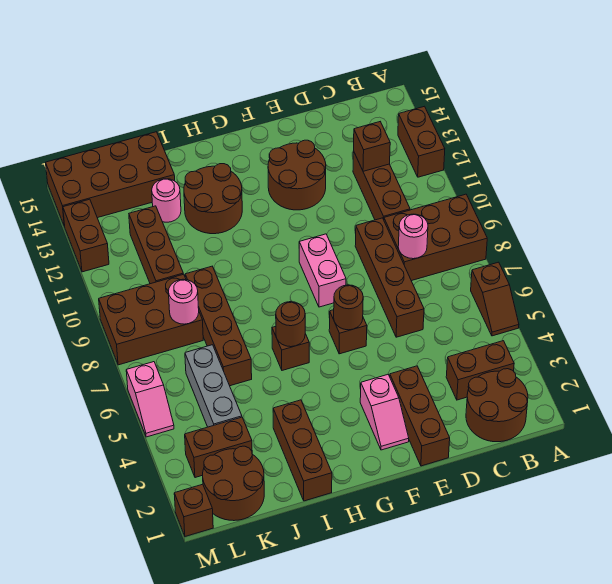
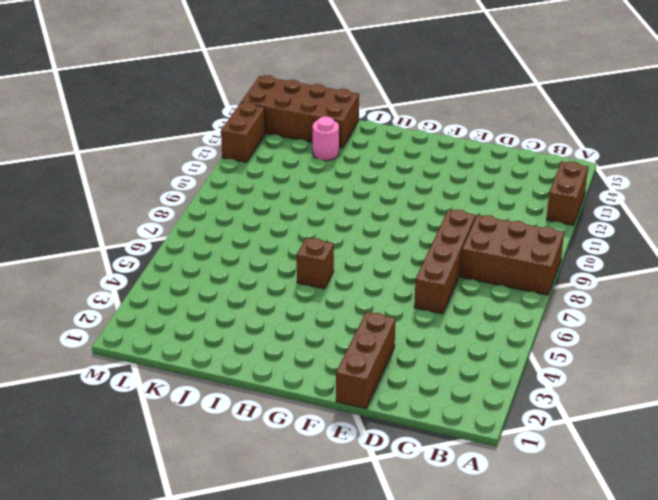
none -> brown 1x2 slope [471,262,519,336]
none -> brown 2x2 round brick [466,369,528,442]
none -> brown 1x2 brick [446,341,514,400]
none -> brown 1x3 brick [353,152,410,220]

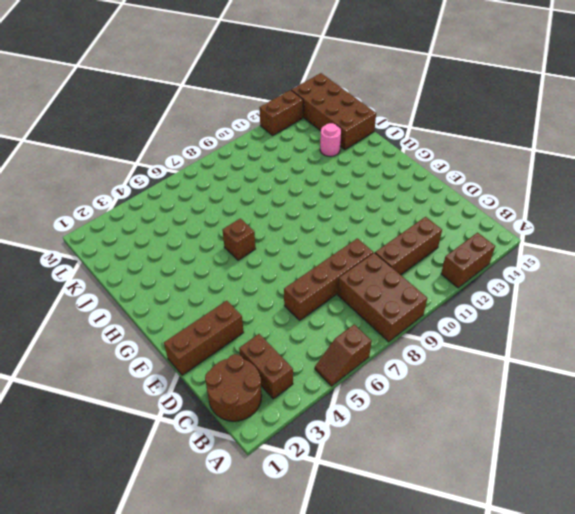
none -> brown 2x2 round brick [268,140,326,210]
none -> pink 1x2 slope [360,374,409,450]
none -> brown 1x1 brick [329,310,367,354]
none -> pink 1x2 brick [299,234,346,307]

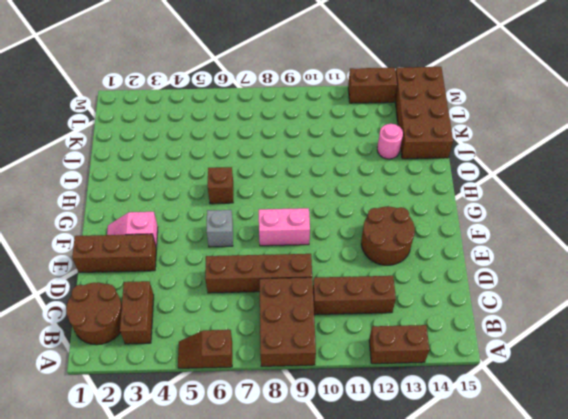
grey 1x1 brick [206,210,233,247] -> brown 1x1 brick [329,310,367,354]
none -> brown 2x2 round brick [184,164,242,234]
none -> brown 1x3 brick [273,400,332,501]
none -> brown 1x4 brick [185,266,252,386]
none -> brown 2x2 round brick [203,446,264,521]

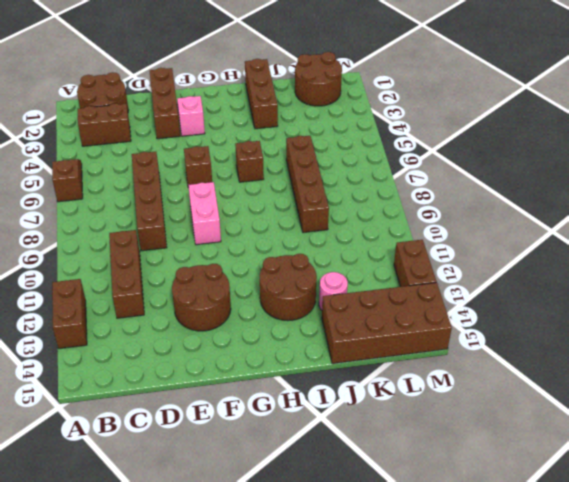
none -> brown 2x3 brick [384,194,487,281]
none -> brown 1x2 brick [185,417,252,478]
none -> grey 1x3 brick [185,345,242,427]
none -> brown 2x3 brick [99,274,203,365]

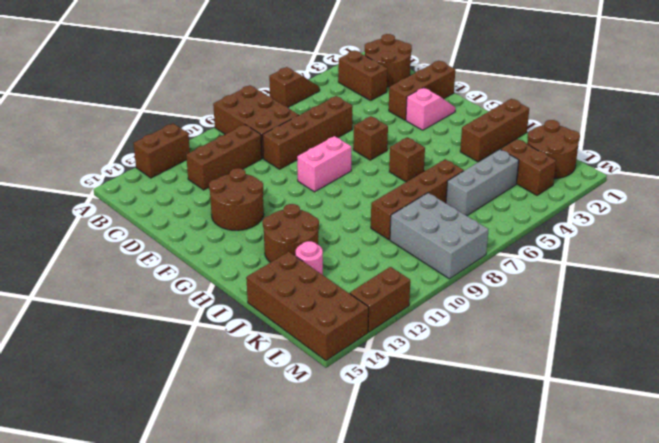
grey 2x3 brick [390,193,489,279] -> brown 2x3 brick [99,274,203,365]
none -> brown 1x3 brick [129,206,183,284]
none -> brown 1x1 brick [174,484,213,536]
none -> pink 1x2 slope [126,362,174,437]
none -> pink 1x1 round brick [398,214,428,259]

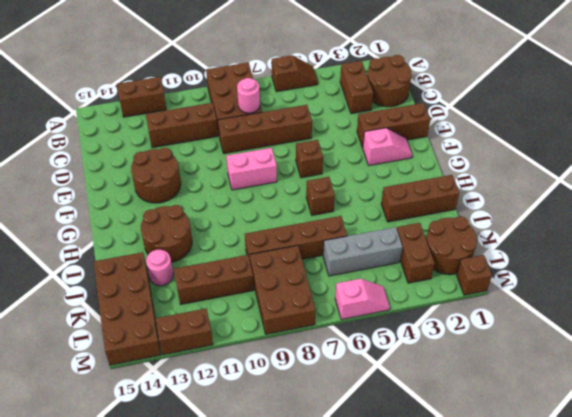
none -> brown 1x1 brick [354,122,390,171]
none -> brown 1x1 round brick [334,285,363,330]
none -> brown 1x1 round brick [276,302,305,347]
none -> pink 1x1 round brick [168,279,199,324]

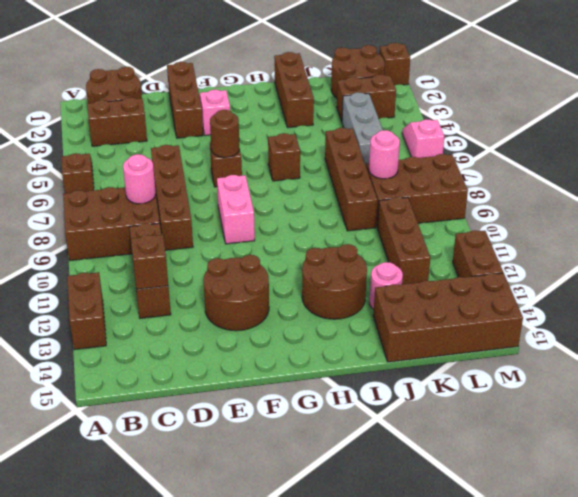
none -> brown 1x1 round brick [276,302,305,347]

